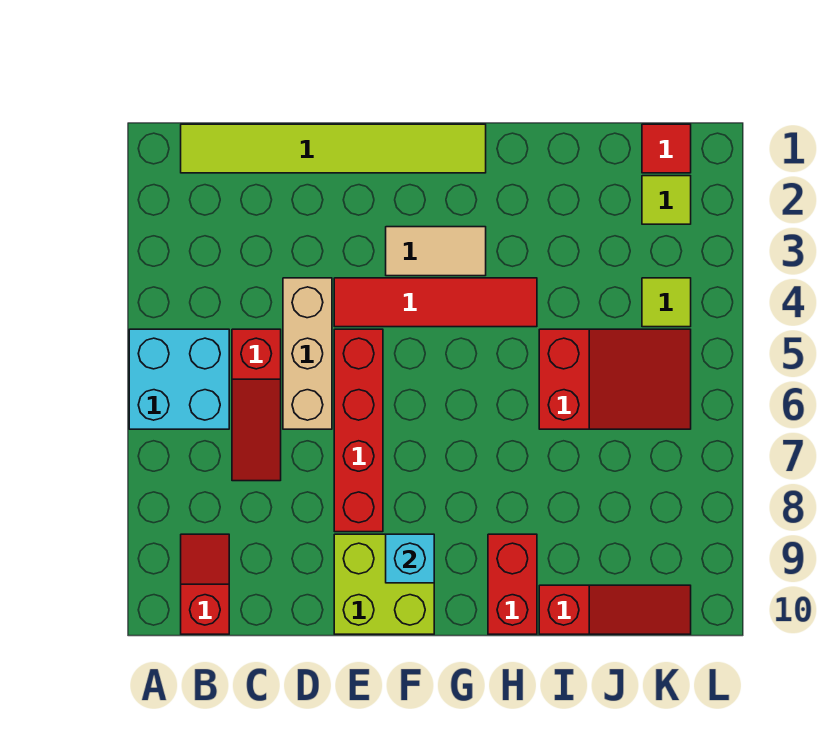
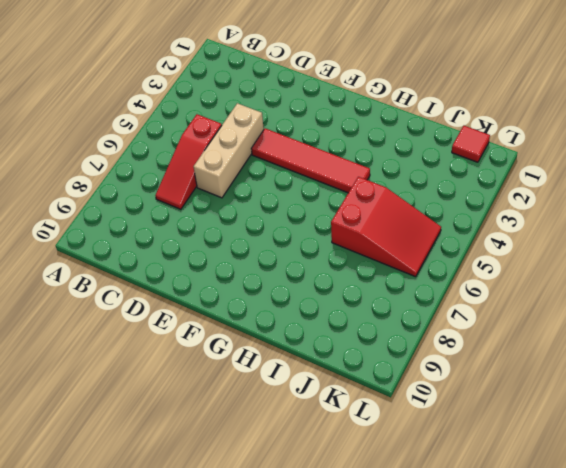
none -> cyan 2x2 brick [129,329,229,429]
none -> lime 1x6 tile [181,124,486,173]
none -> red 1x2 slope [181,534,229,634]

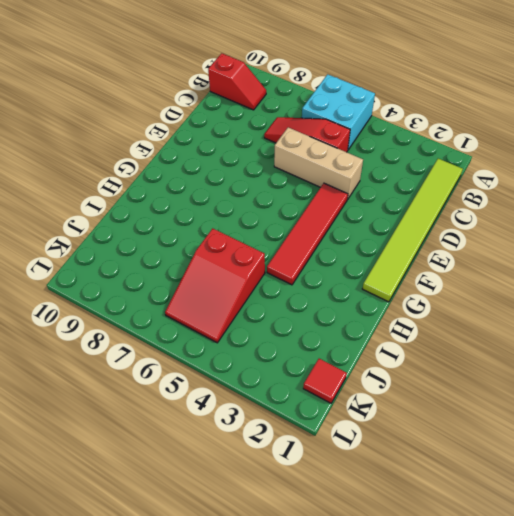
none -> red 1x4 brick [334,329,383,532]
none -> lime 2x2 brick [334,534,434,634]
none -> tan 1x2 tile [386,227,486,276]

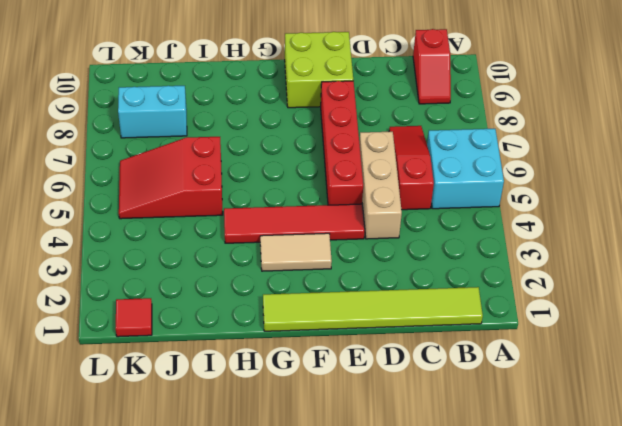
cyan 1x2 brick [118,86,187,138] -> none
none -> red 1x2 brick [488,534,537,634]
none -> red 1x3 slope [539,585,691,634]
none -> lime 1x1 tile [642,176,691,224]

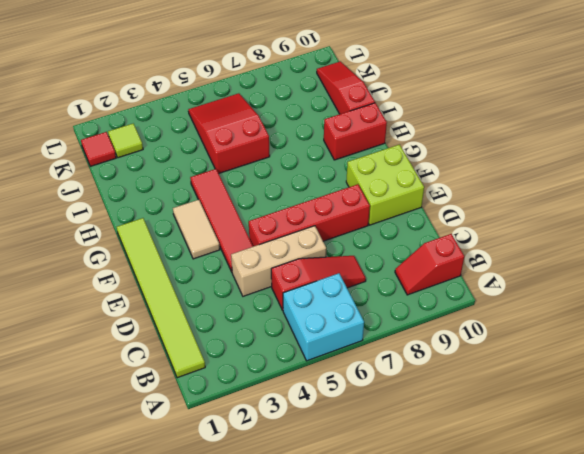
none -> lime 1x1 tile [642,278,691,327]
none -> cyan 1x1 brick [386,534,434,583]

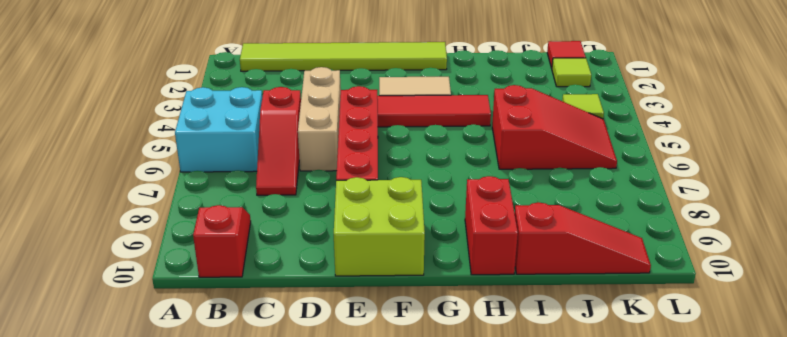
none -> cyan 1x1 brick [386,534,434,583]

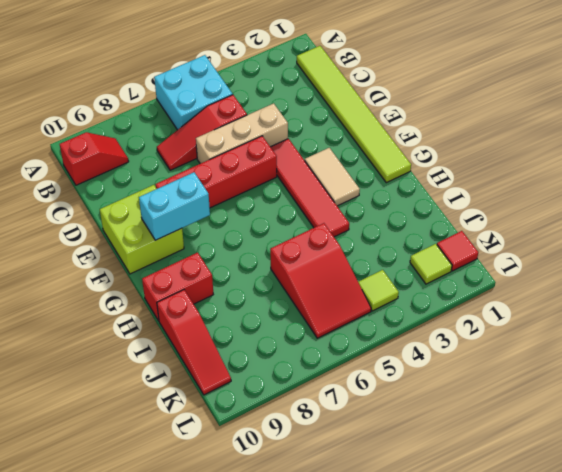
cyan 1x2 brick [139,172,210,240] -> cyan 1x1 brick [386,534,434,583]

